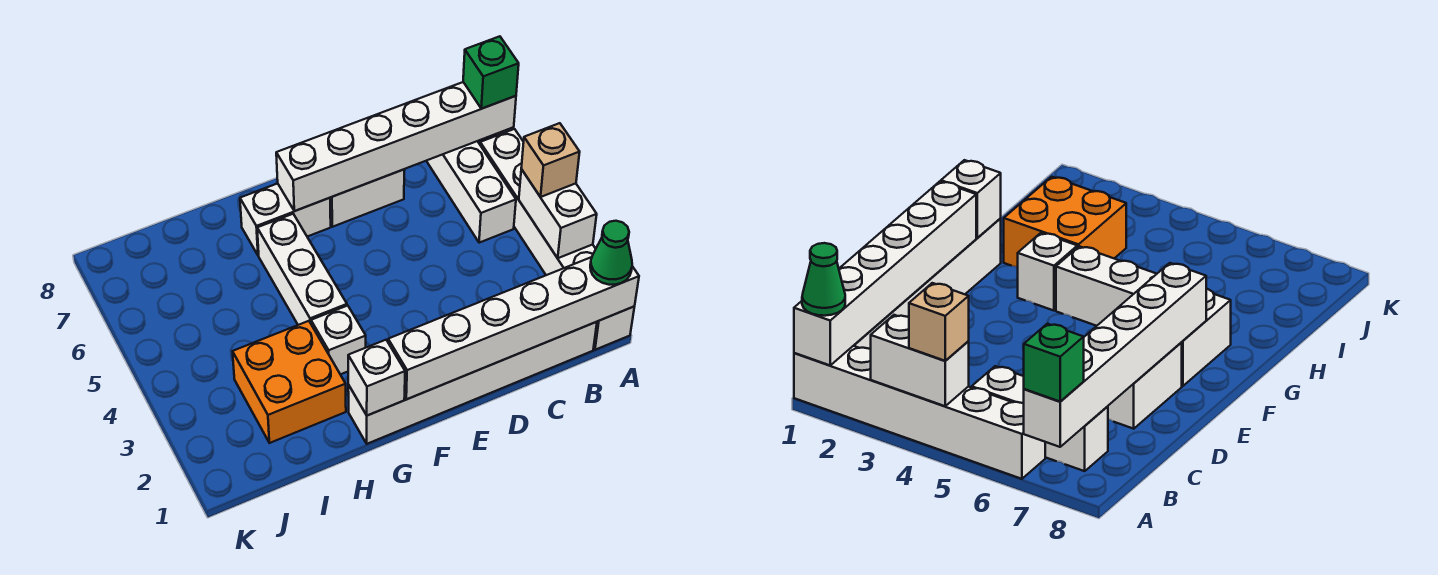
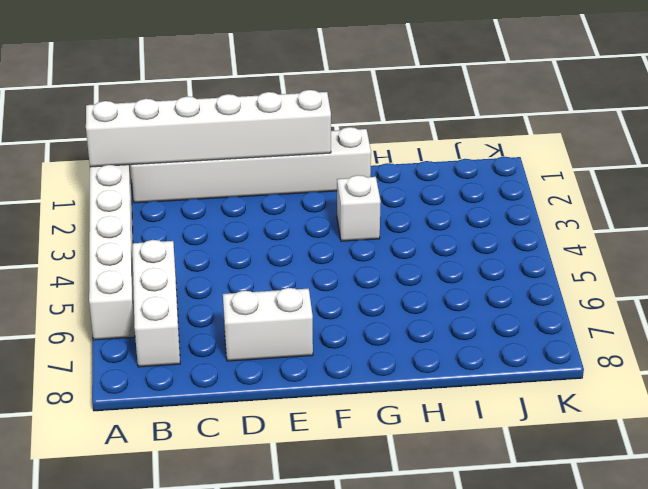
none -> white 1x2 brick [240,183,331,256]
none -> white 1x3 brick [257,214,347,325]
none -> orange 2x2 brick [233,321,346,443]

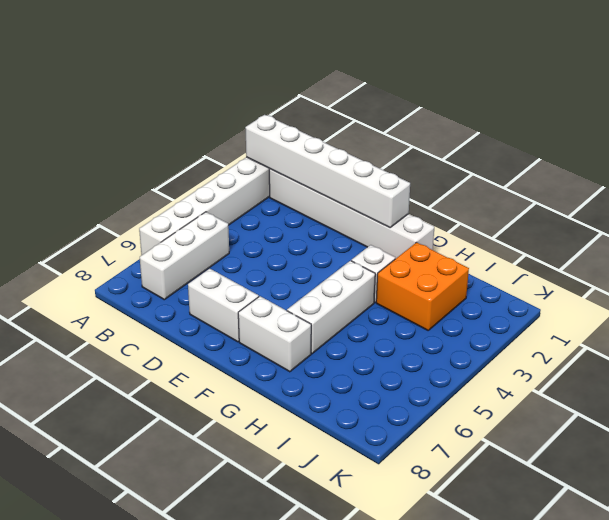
none -> white 1x2 brick [519,169,597,258]
none -> white 1x6 brick [276,82,516,211]
none -> white 1x1 brick [348,340,405,416]

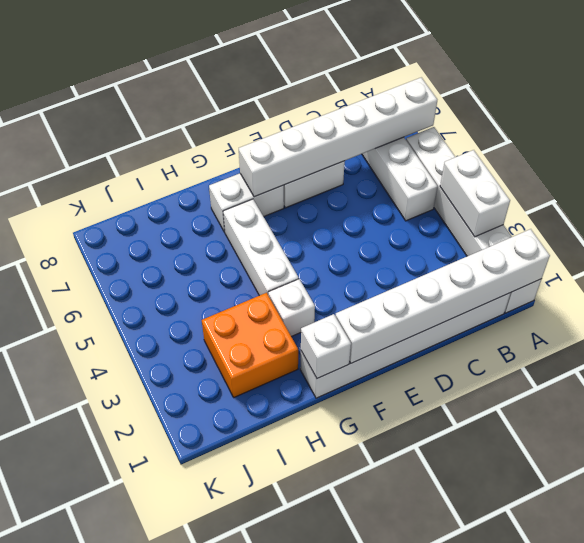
none -> green 1x1 cone [590,221,632,285]
none -> tan 1x1 brick [521,123,580,197]
none -> green 1x1 brick [463,36,519,109]

